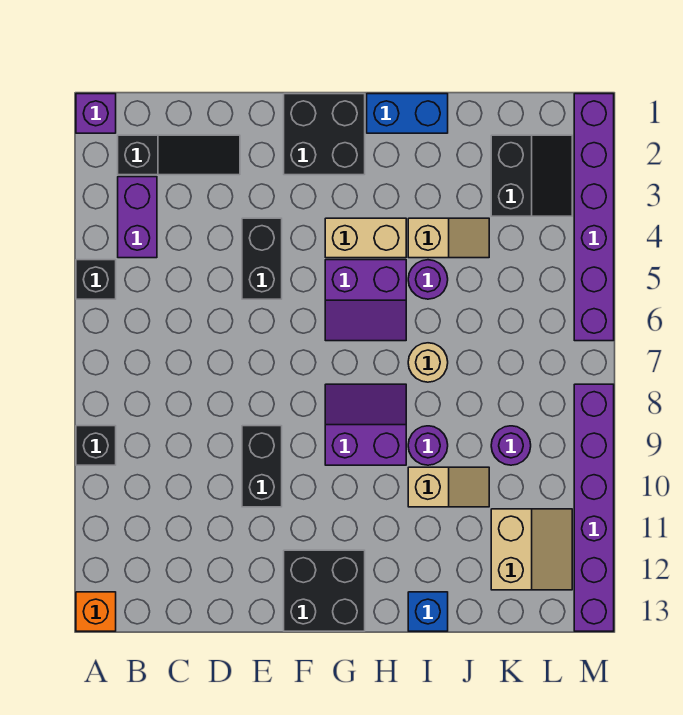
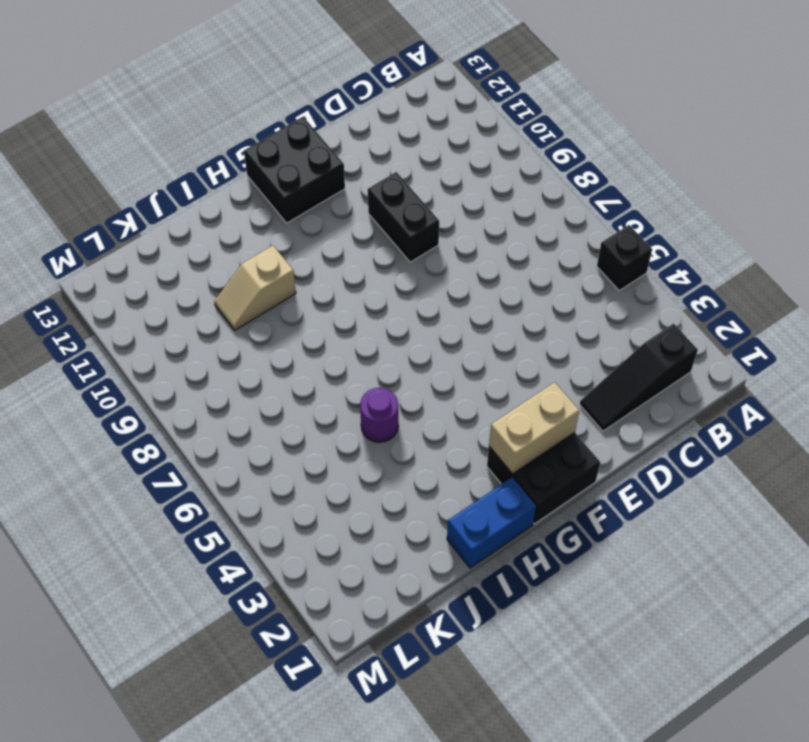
tan 1x2 brick [489,382,579,474] -> tan 1x2 brick moved to [325,218,406,258]
none -> purple 1x1 brick [76,94,116,133]
none -> black 1x1 brick [76,426,116,465]
none -> orange 1x1 brick [76,592,116,631]

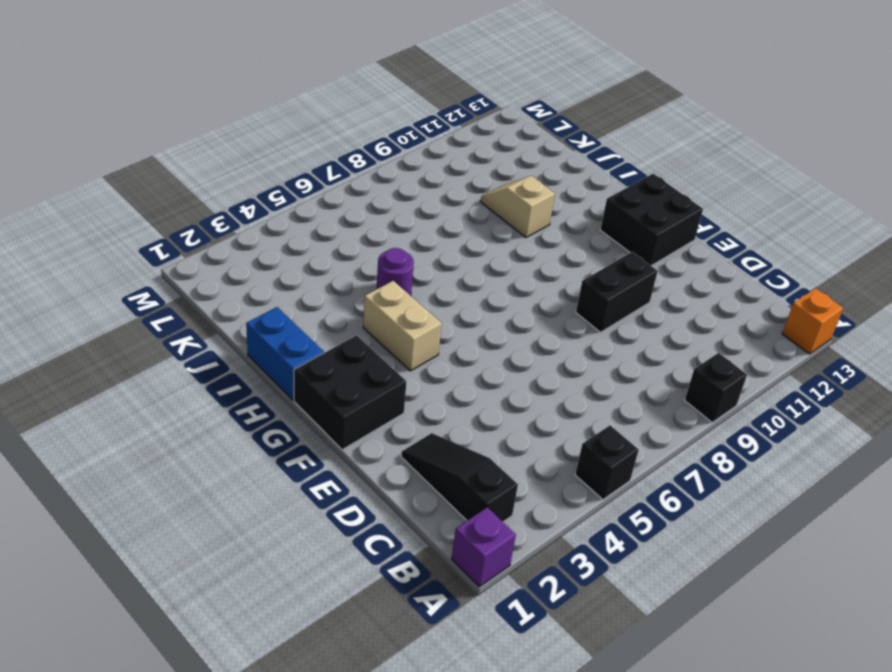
none -> purple 1x2 brick [118,177,157,258]
none -> black 1x2 brick [242,218,282,299]
none -> purple 2x2 slope [325,260,406,341]

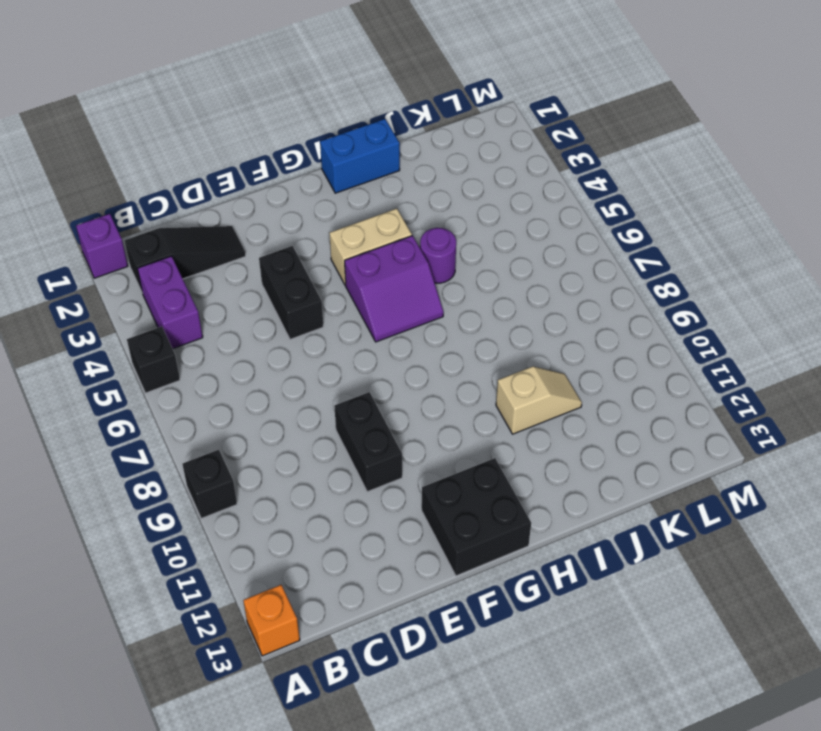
none -> black 2x2 brick [284,94,365,175]
none -> purple 2x2 slope [325,384,406,465]
none -> tan 1x2 slope [408,218,489,258]

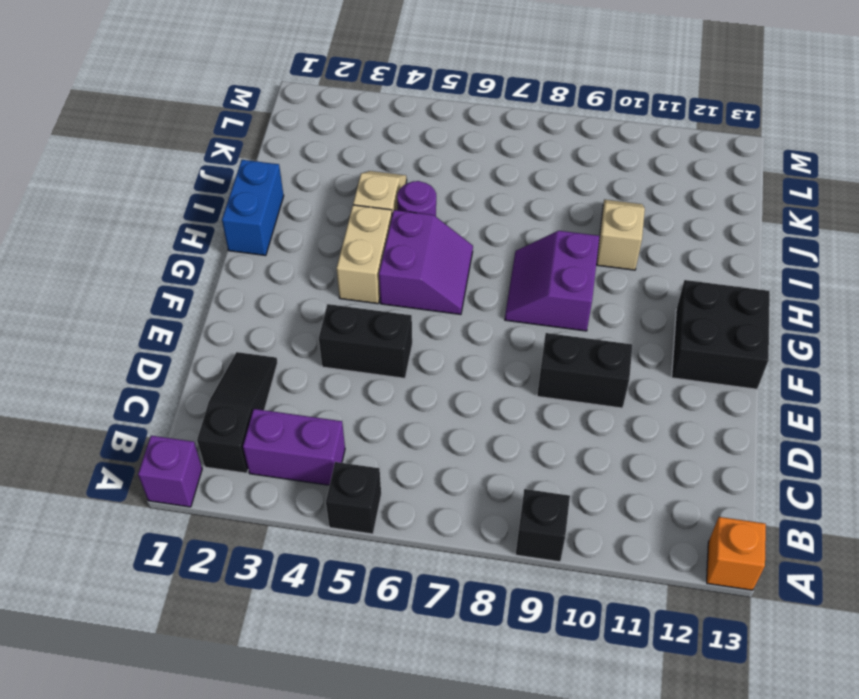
none -> black 2x2 brick [284,94,365,175]
none -> tan 1x1 round brick [408,343,448,382]
none -> purple 1x1 round brick [408,426,448,465]

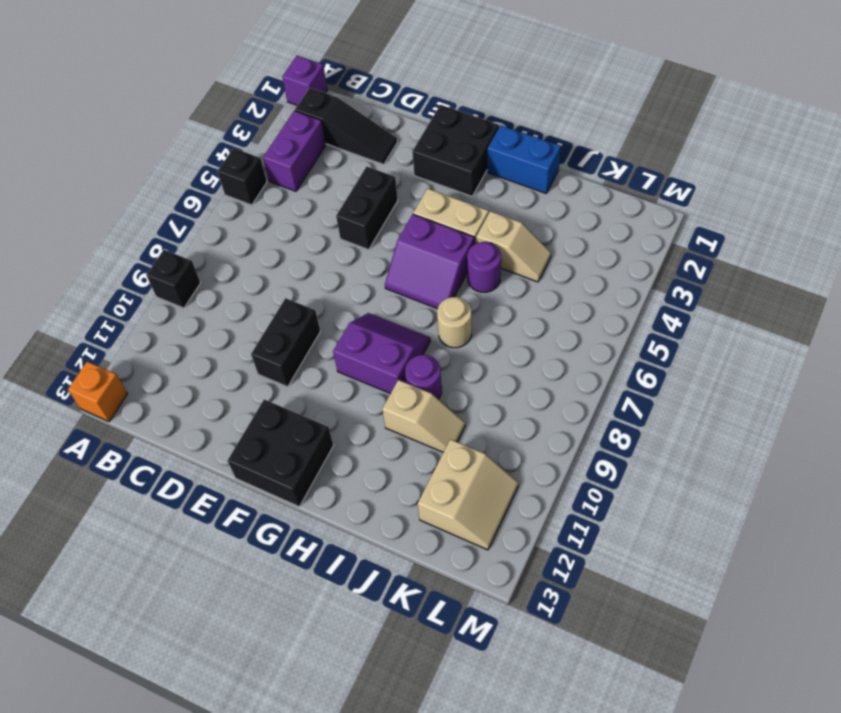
none -> blue 1x1 brick [408,592,448,631]
none -> black 2x2 slope [491,135,572,216]
none -> purple 1x1 round brick [491,426,531,465]

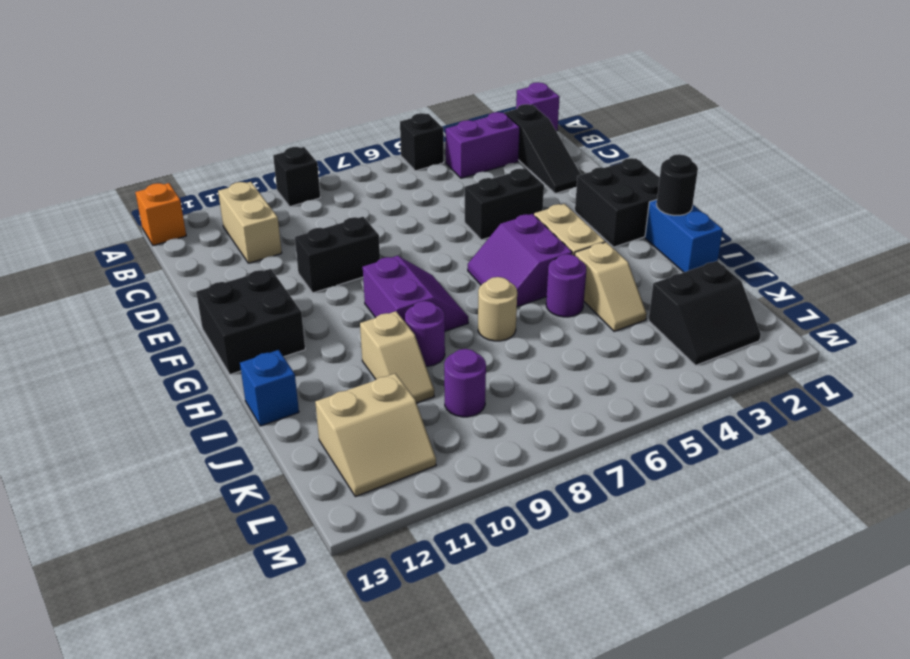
tan 1x2 brick [218,182,282,263] -> none
black 1x1 round brick [656,154,698,216] -> none
none -> purple 1x6 brick [574,94,614,341]
none -> purple 1x6 brick [574,384,614,631]

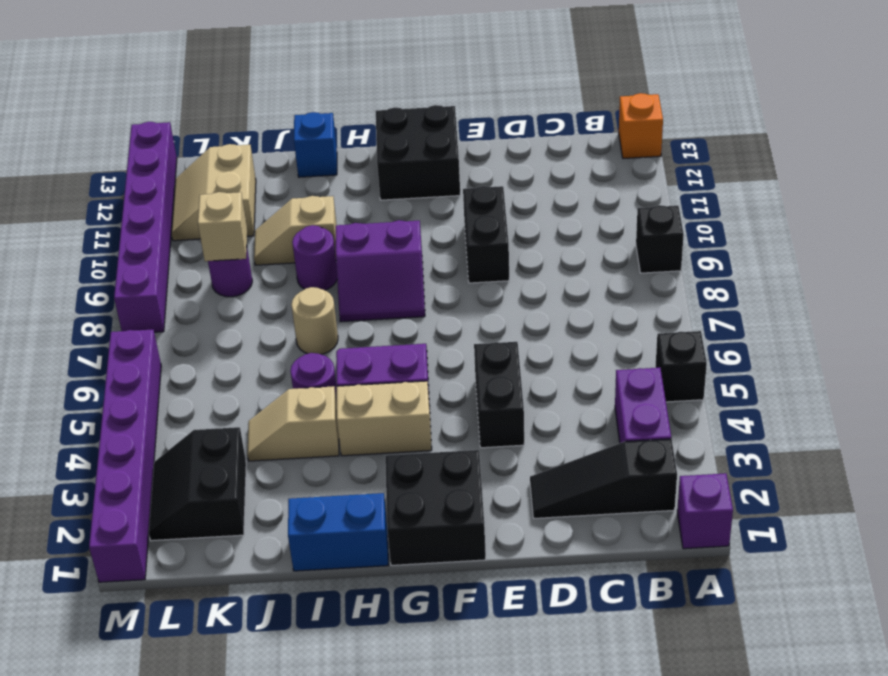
tan 1x1 brick [198,192,247,261] -> none

